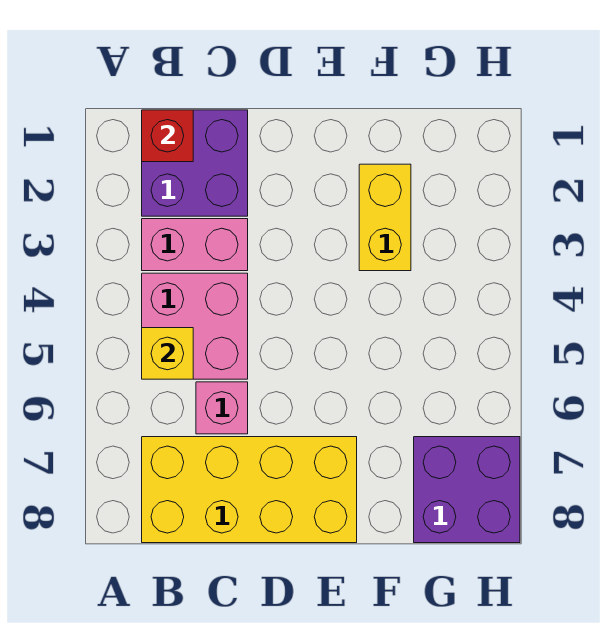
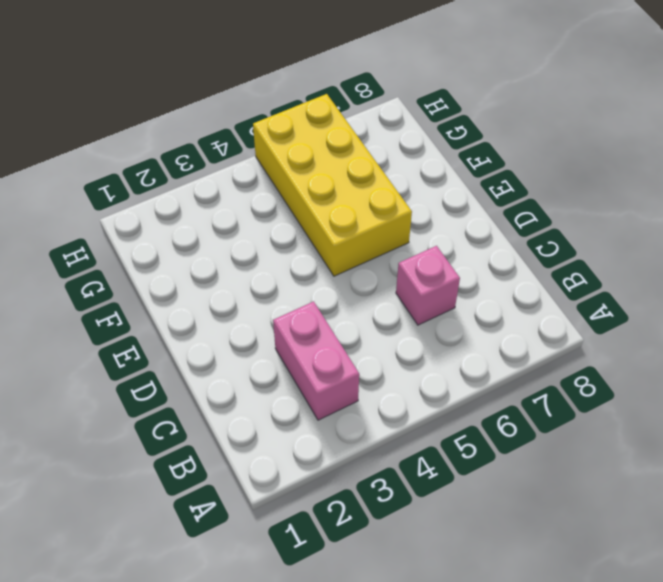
yellow 2x4 brick [253,94,412,276] -> yellow 2x4 brick moved to [142,437,357,543]
none -> purple 2x2 brick [142,110,248,216]
none -> pink 2x2 brick [142,273,248,379]

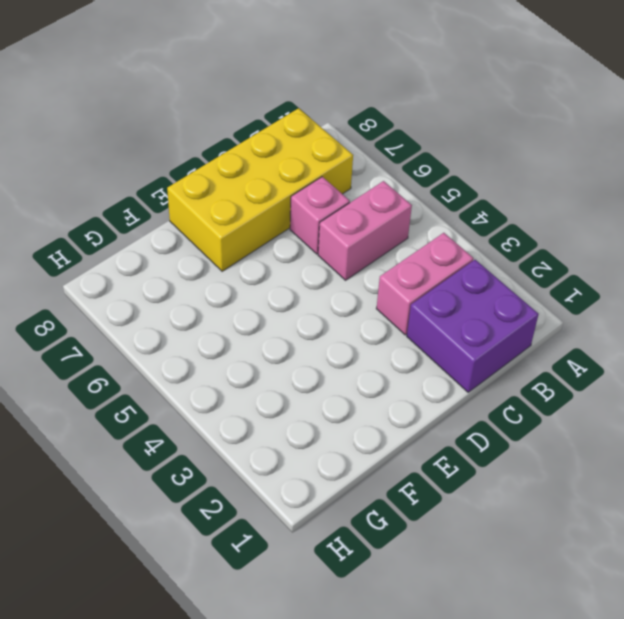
pink 1x2 brick [318,181,412,280] -> pink 2x2 brick [142,273,248,379]
none -> yellow 1x2 brick [359,164,411,271]
none -> purple 2x2 brick [414,437,520,543]

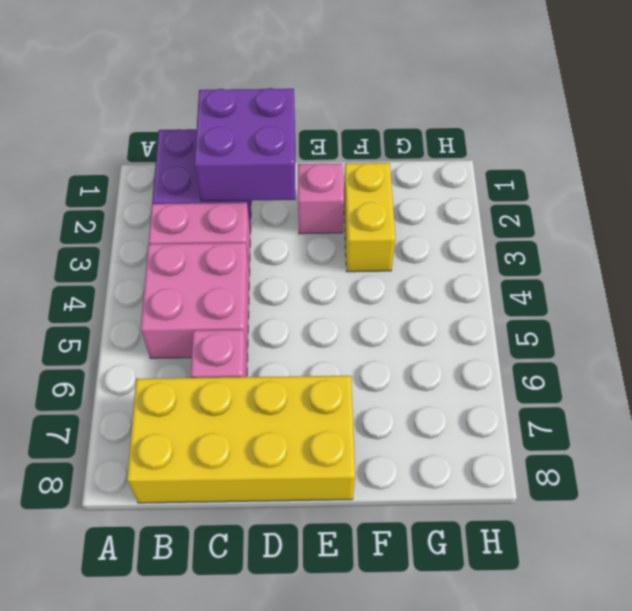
purple 2x2 brick [194,88,296,201] -> purple 2x2 brick moved to [414,437,520,543]
pink 1x1 brick [298,164,344,234] -> none
none -> red 1x1 brick [142,110,193,162]
none -> yellow 1x1 brick [142,328,193,379]

